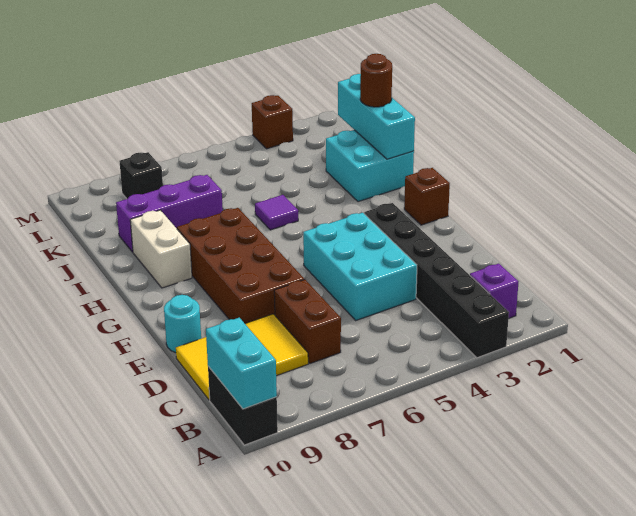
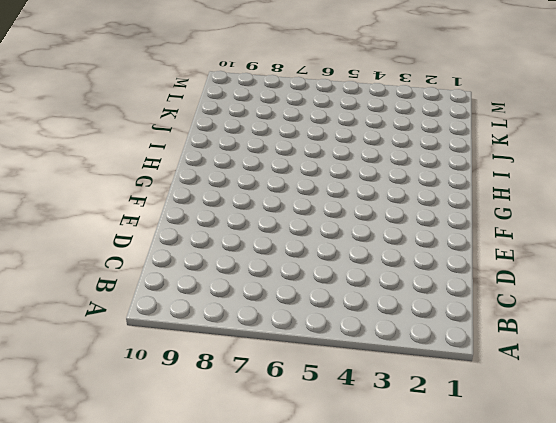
none -> black 1x6 brick [364,203,509,358]
none -> black 1x2 brick [208,366,278,445]
none -> purple 1x1 brick [470,264,519,319]

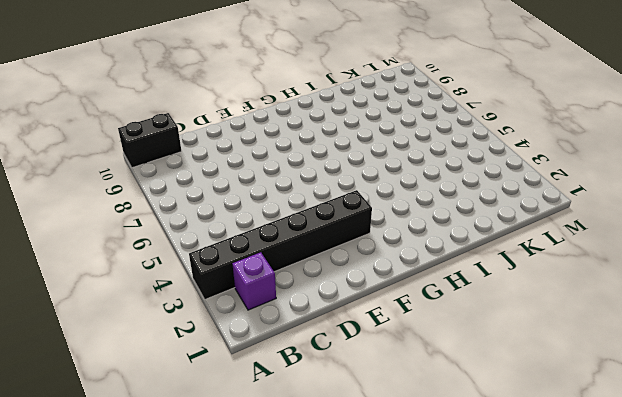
none -> brown 1x2 brick [274,280,341,363]
none -> yellow 2x3 tile [176,314,308,400]
none -> cyan 2x3 brick [303,213,417,320]

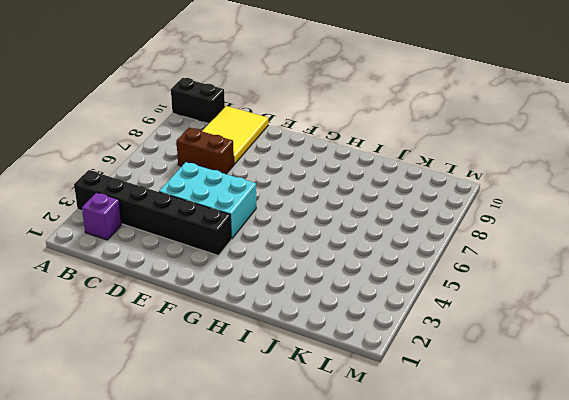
none -> brown 2x4 brick [177,208,304,323]
none -> cyan 1x1 round brick [164,295,201,353]
none -> brown 1x1 brick [404,168,450,225]

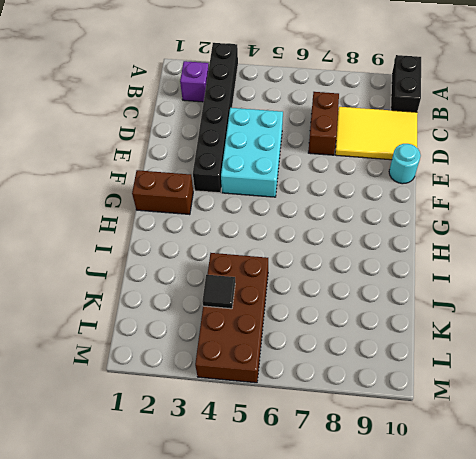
brown 1x2 brick [132,170,193,215] -> brown 1x1 brick [404,168,450,225]
brown 2x4 brick [195,253,268,383] -> brown 2x4 brick moved to [177,208,304,323]
black 1x1 tile [203,275,235,309] -> none
none -> white 1x2 brick [130,210,192,288]
none -> cyan 2x2 brick [326,130,414,202]
none -> purple 1x1 tile [255,195,298,230]

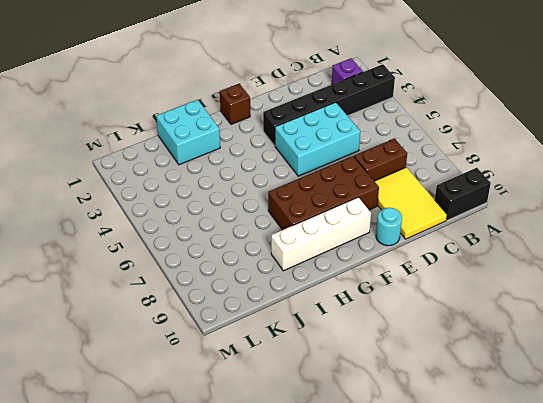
white 1x4 brick [271,197,371,271] -> white 1x2 brick [130,210,192,288]
none -> purple 1x1 tile [255,195,298,230]
none -> purple 1x3 brick [116,175,223,252]
none -> black 1x1 brick [119,152,163,199]

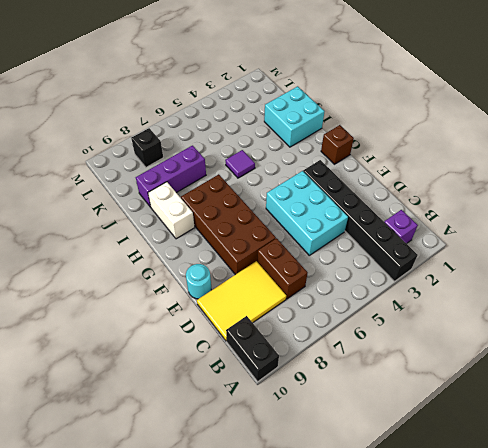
none -> brown 1x1 brick [252,95,293,149]
none -> cyan 1x2 brick [206,318,277,409]
none -> cyan 1x3 brick [338,74,415,159]

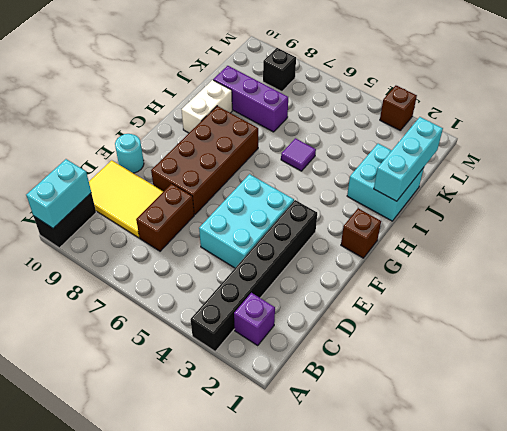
none -> brown 1x1 round brick [360,54,392,107]

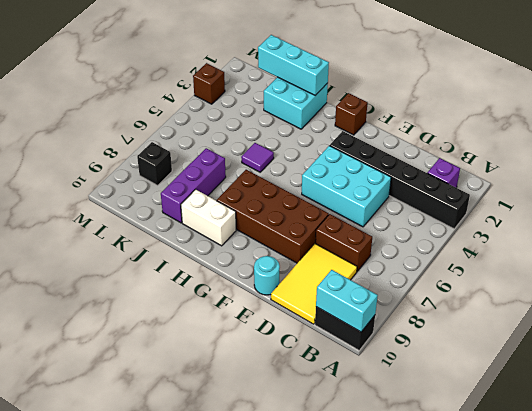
none -> brown 1x1 round brick [360,54,392,107]

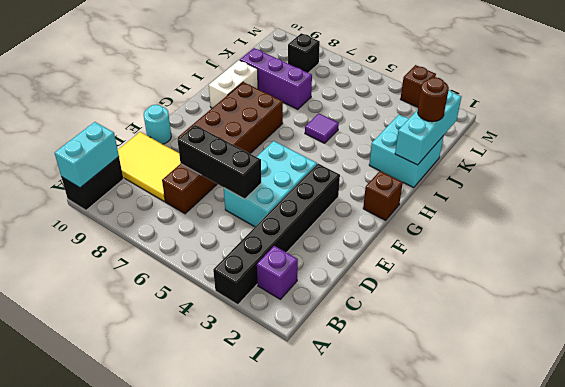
black 1x3 brick [178,125,261,199] -> none

